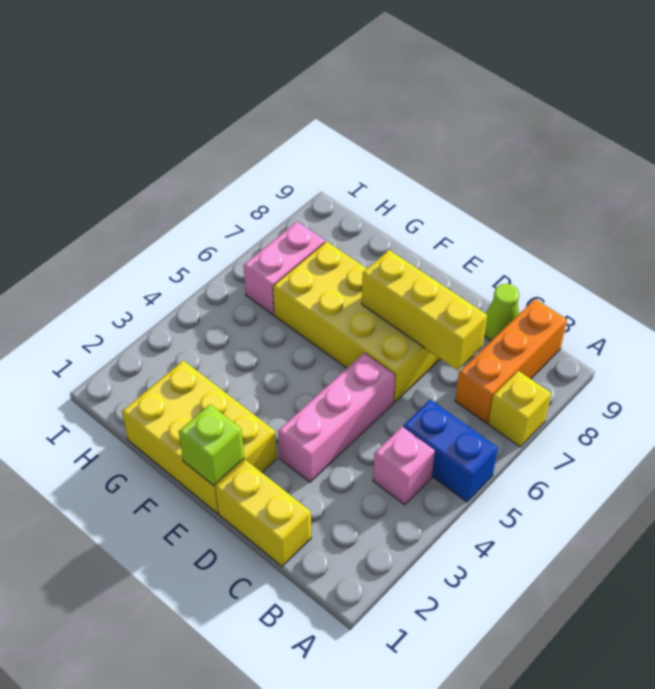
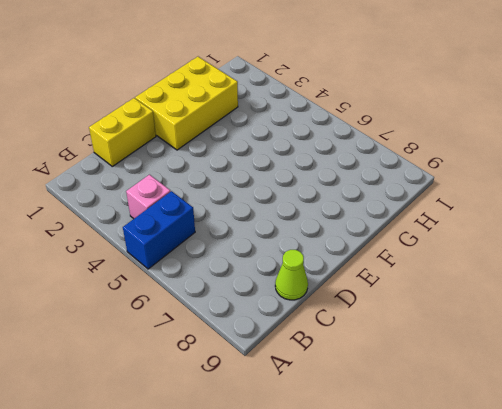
none -> yellow 1x1 brick [488,371,551,447]
none -> orange 1x3 brick [455,299,567,423]
none -> pink 1x3 brick [278,353,395,482]

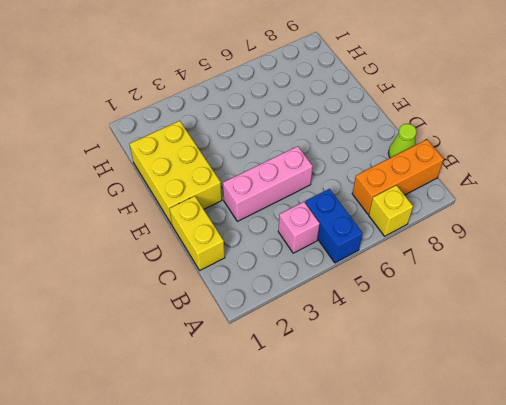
none -> yellow 2x4 brick [273,241,440,402]
none -> pink 1x2 brick [244,222,325,315]
none -> yellow 1x3 brick [362,250,487,370]

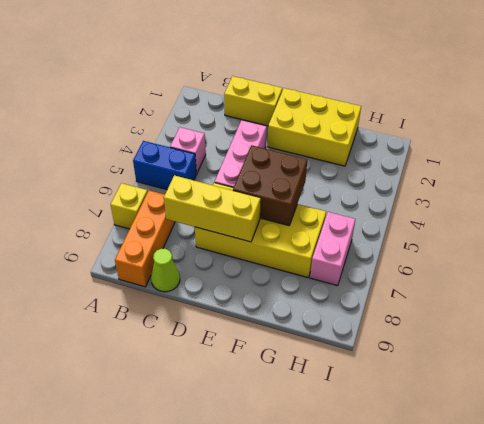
brown 2x2 brick [233,145,307,226] -> none
none -> lime 1x1 brick [179,405,244,486]

